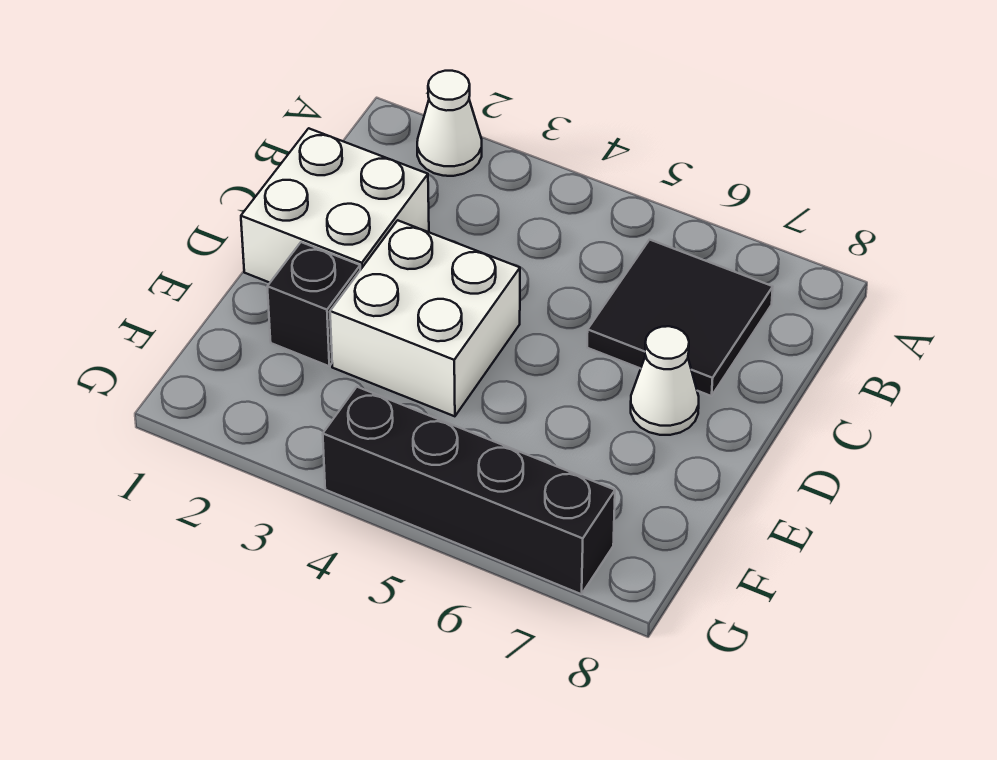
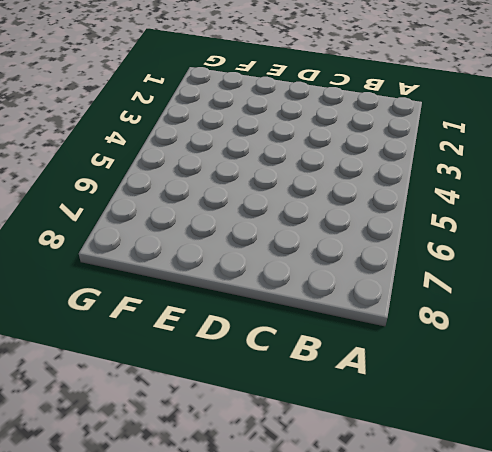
none -> white 1x1 cone [417,71,482,176]
none -> black 2x2 tile [587,240,773,396]

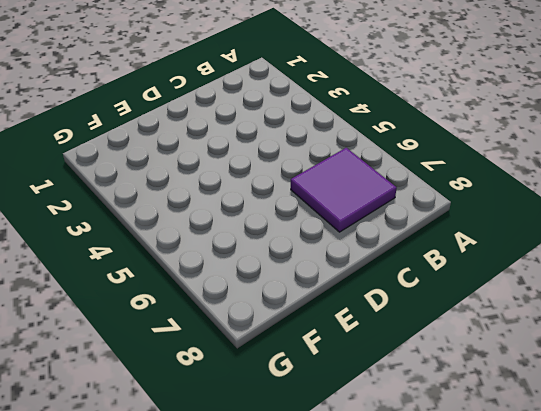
purple 2x2 tile [291,148,397,232] -> black 2x2 tile [587,240,773,396]
none -> white 1x1 cone [417,71,482,176]
none -> white 2x2 brick [241,128,429,283]

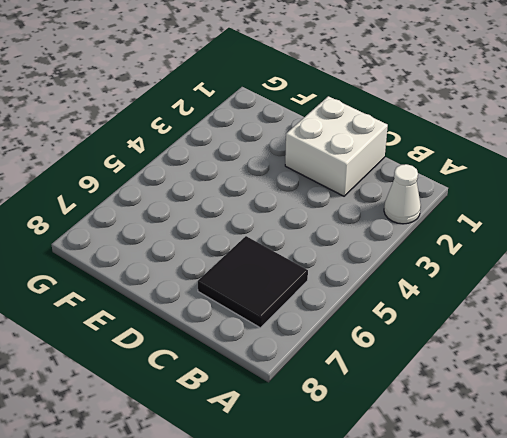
none -> white 2x2 brick [330,220,520,416]
none -> white 1x1 cone [631,326,699,435]

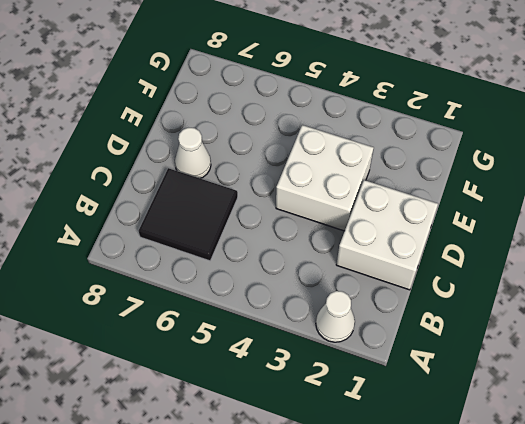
none -> black 1x1 brick [267,242,360,366]
none -> black 1x4 brick [323,387,615,594]

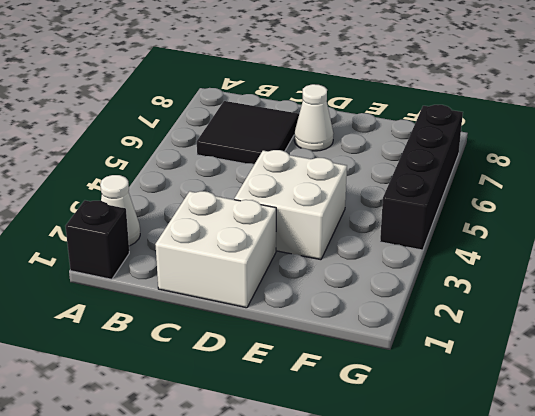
black 1x1 brick [66,200,129,279] -> black 1x1 brick moved to [267,242,360,366]

